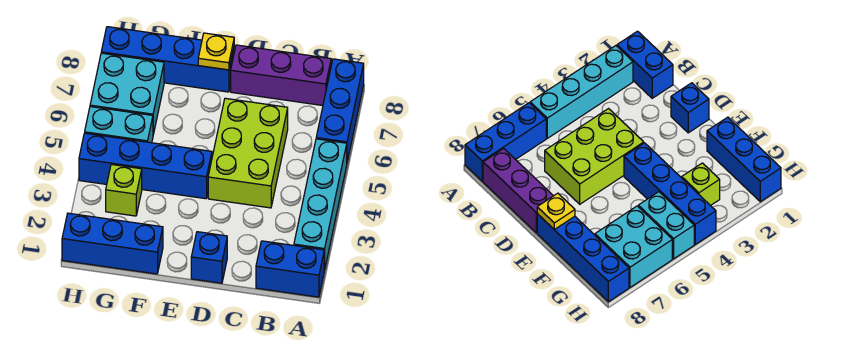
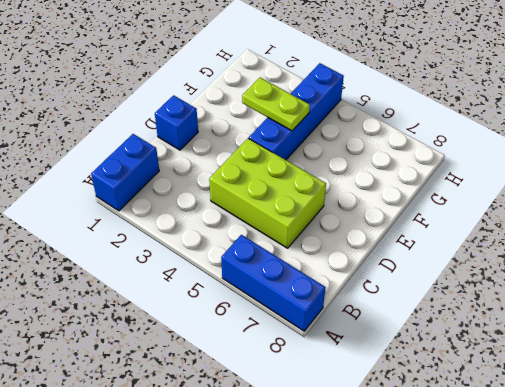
lime 1x2 plate [242,78,310,131] -> none
none -> cyan 1x4 brick [294,139,347,270]
none -> purple 1x3 brick [231,45,331,106]
none -> blue 1x4 brick [101,27,234,92]

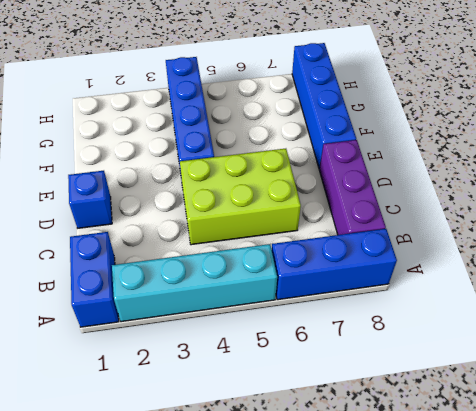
none -> blue 1x3 brick [62,213,163,274]
none -> lime 1x1 brick [106,164,142,216]
none -> cyan 1x2 brick [85,107,153,143]

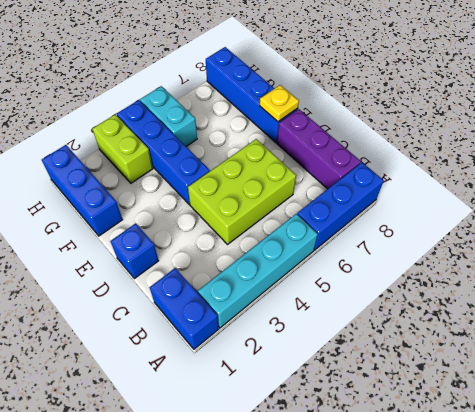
lime 1x2 brick [92,115,153,183] -> lime 1x1 brick [106,164,142,216]
none -> cyan 2x2 brick [90,53,164,134]

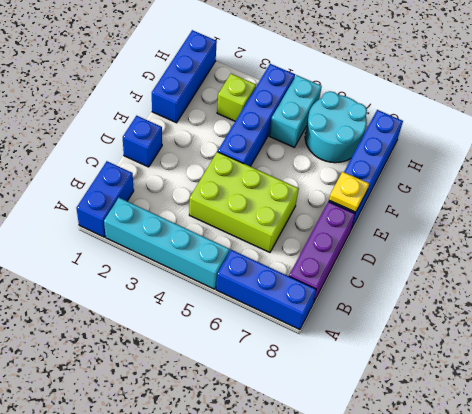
cyan 2x2 round brick [305,91,367,163] -> cyan 2x2 brick [90,53,164,134]

